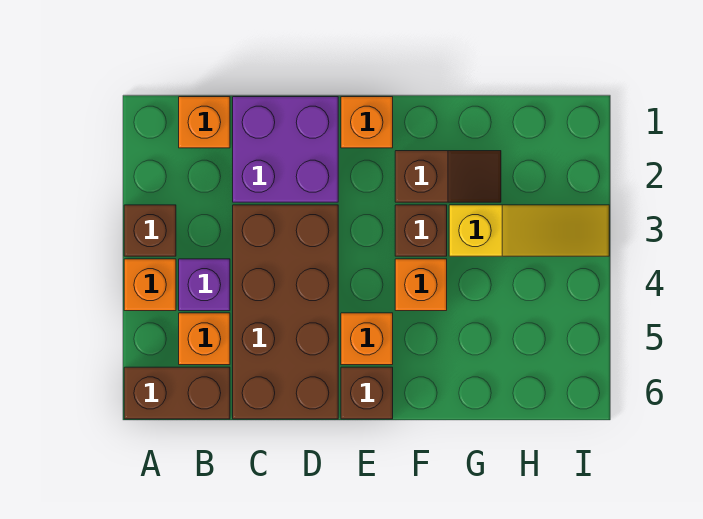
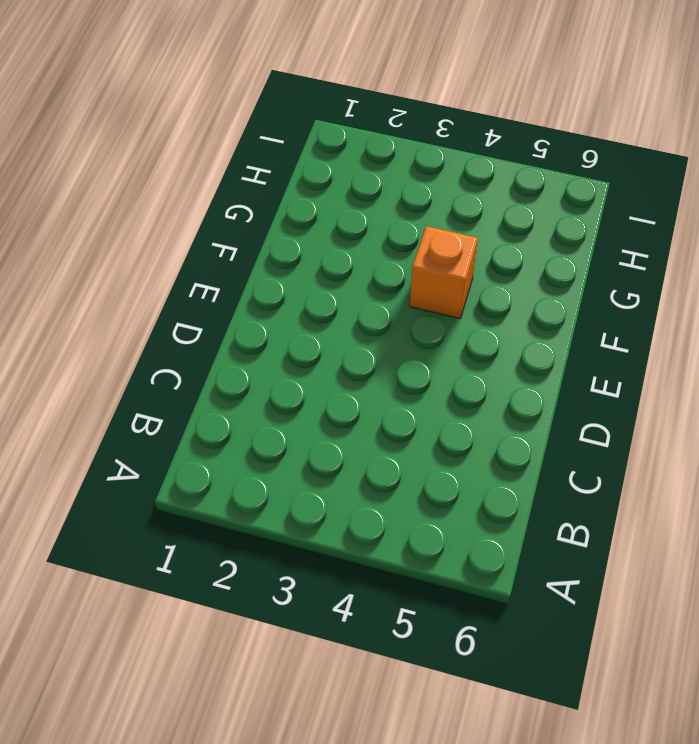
none -> brown 1x1 brick [124,205,176,256]
none -> orange 1x1 brick [124,259,176,311]
none -> brown 1x2 brick [124,367,230,419]

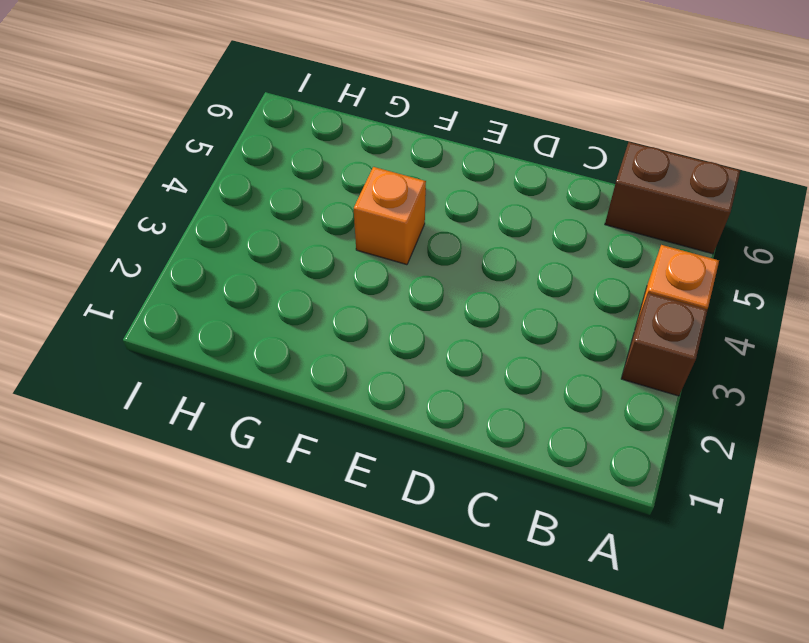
none -> orange 1x1 brick [179,97,230,148]
none -> purple 1x1 brick [179,259,230,311]
none -> orange 1x1 brick [179,313,230,365]

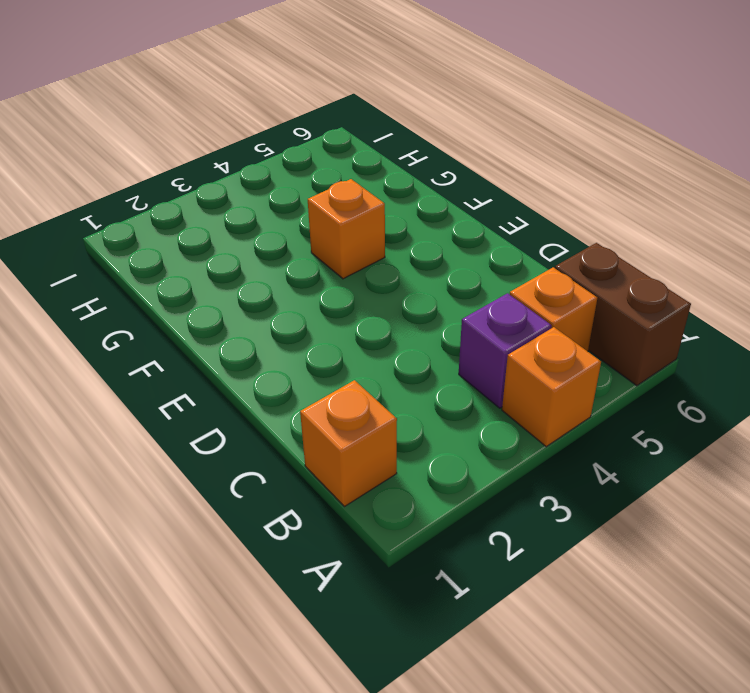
none -> brown 1x1 brick [124,205,176,256]
none -> purple 2x2 brick [233,97,338,202]
none -> brown 2x4 brick [233,205,338,419]

